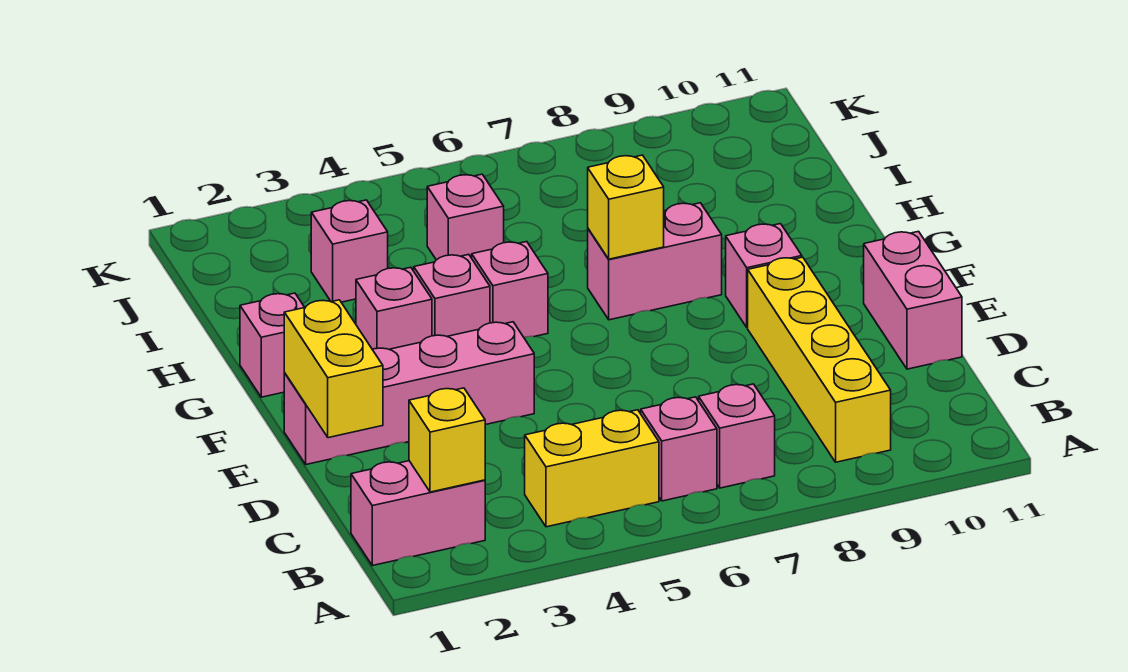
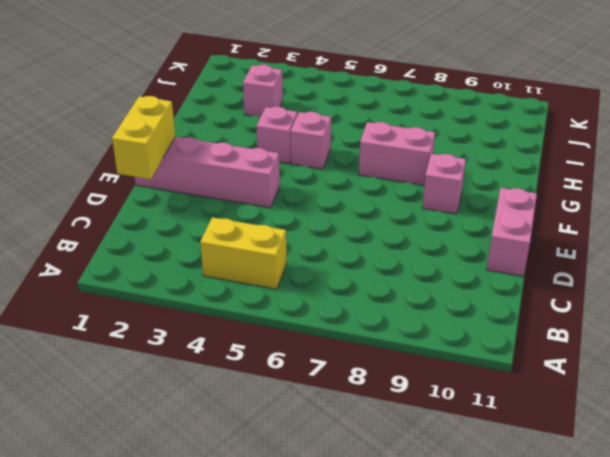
none -> pink 1x2 brick [351,461,485,566]
none -> pink 1x1 brick [641,397,717,501]
none -> pink 1x1 brick [699,384,775,488]

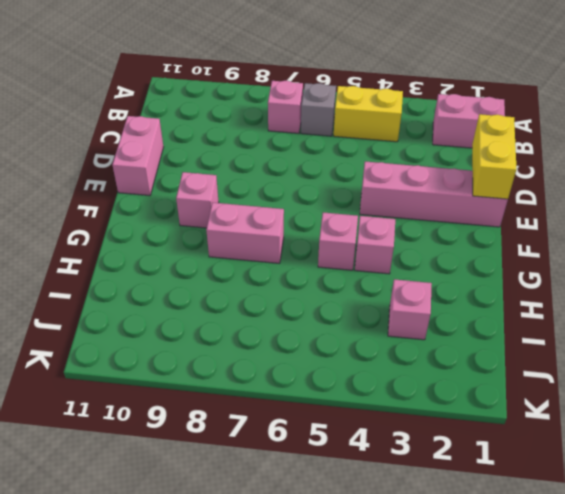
grey 1x1 brick [301,83,336,136] -> pink 1x1 brick [641,397,717,501]
none -> yellow 1x4 brick [748,257,891,462]
none -> pink 1x1 brick [240,293,305,397]
none -> pink 1x1 brick [356,267,432,349]

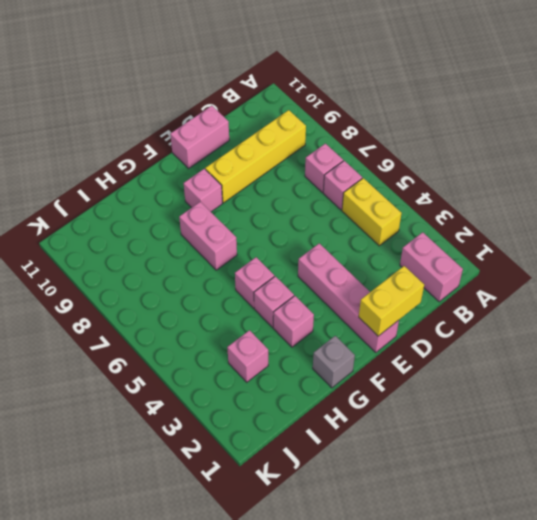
grey 1x1 brick [313,336,355,388] -> pink 1x1 brick [240,293,305,397]
none -> pink 1x1 brick [427,174,504,260]
none -> yellow 1x1 brick [409,388,485,492]
none -> yellow 1x1 brick [588,155,664,259]

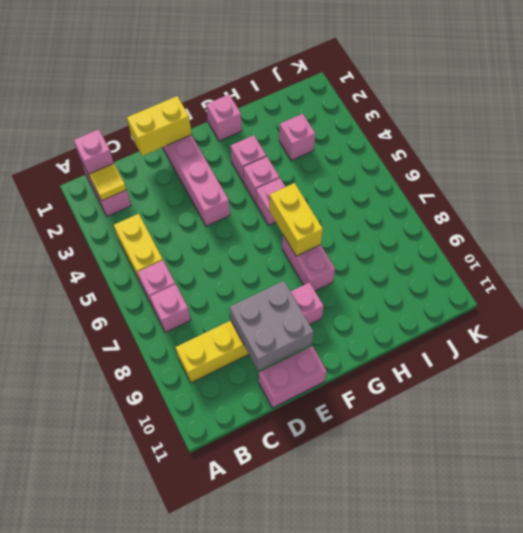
pink 1x1 brick [74,129,114,177] -> pink 1x1 brick moved to [427,174,504,260]
yellow 1x1 tile [89,163,126,201] -> yellow 1x1 brick [409,388,485,492]
grey 2x2 brick [230,281,314,371] -> none
yellow 1x2 brick [269,183,323,256] -> yellow 1x1 brick [588,155,664,259]

